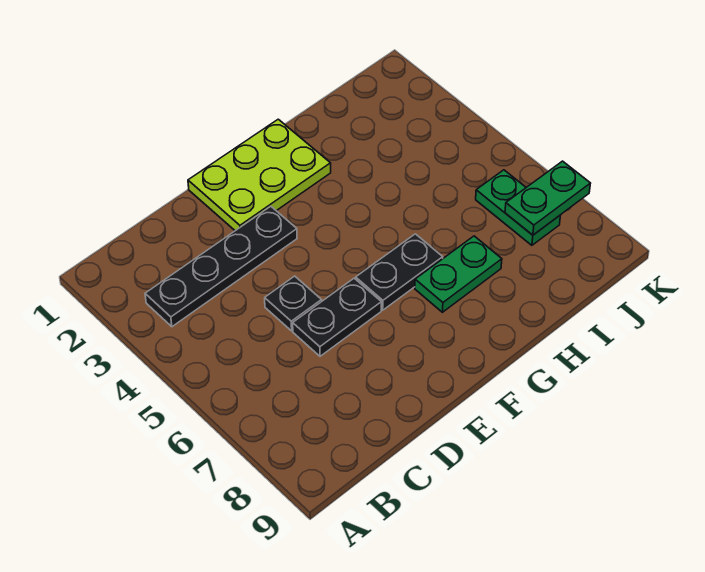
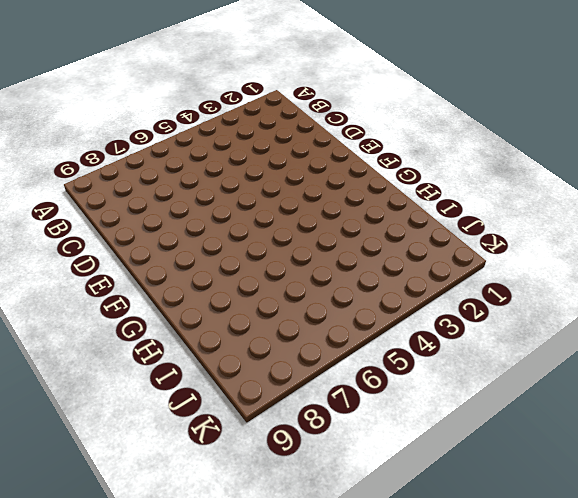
none -> black 1x4 plate [145,206,297,327]
none -> black 1x1 plate [265,276,322,331]

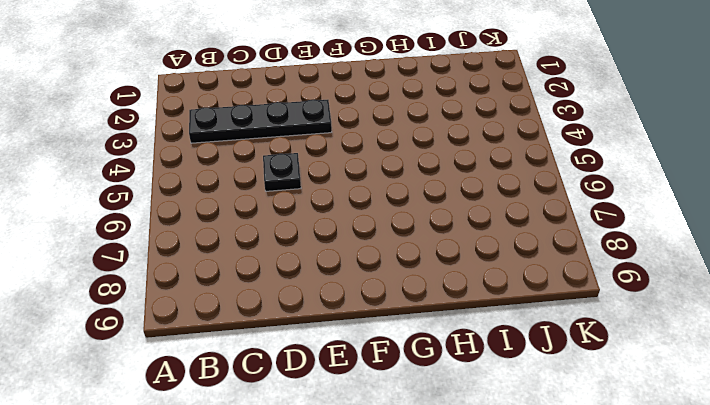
none -> black 1x2 plate [293,278,381,356]
none -> lime 2x3 plate [188,119,331,231]

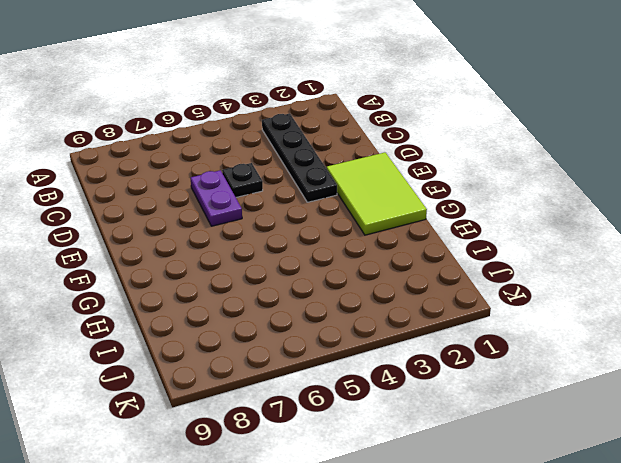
purple 1x2 plate [191,170,242,226] -> black 1x2 plate [293,278,381,356]
lime 2x3 tile [327,152,427,235] -> lime 2x3 plate [188,119,331,231]
none -> black 1x2 plate [356,234,443,310]
none -> green 1x2 plate [415,236,502,312]

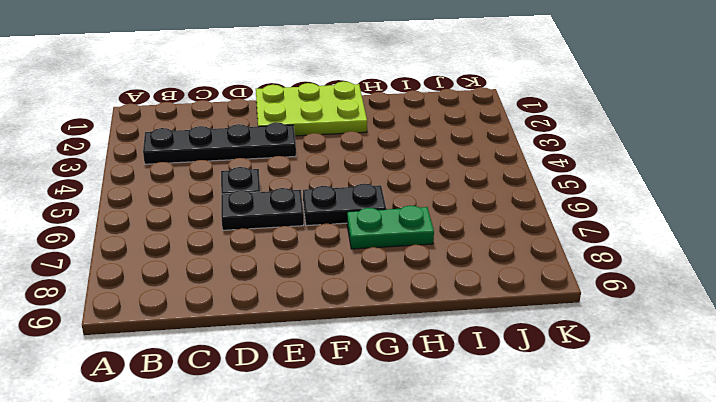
none -> green 1x2 plate [476,170,561,245]
none -> green 1x2 plate [505,161,591,235]

